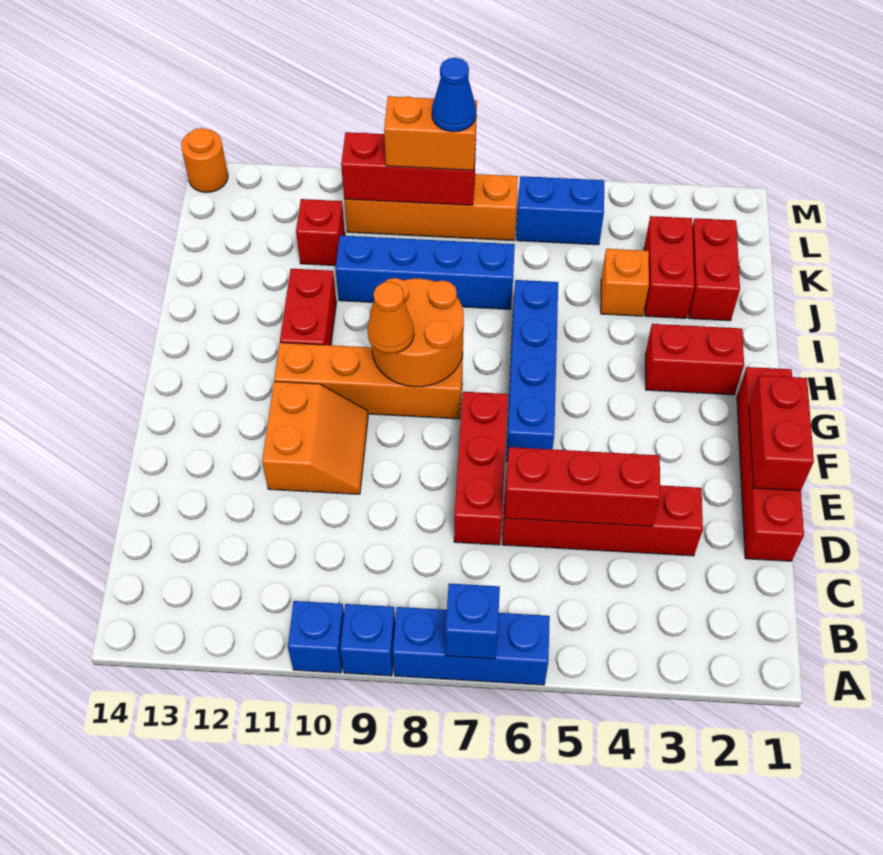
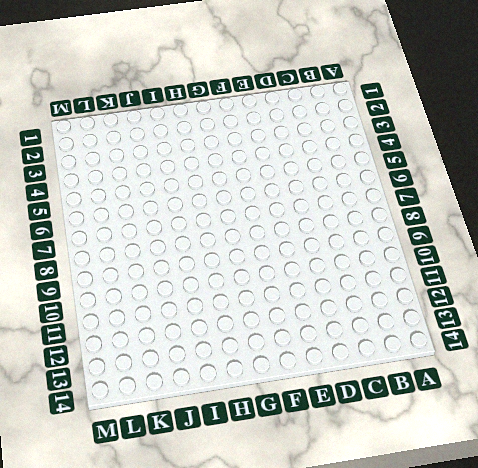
none -> blue 1x3 brick [393,607,550,685]
none -> blue 1x1 brick [340,604,395,676]
none -> blue 1x1 brick [288,601,344,673]

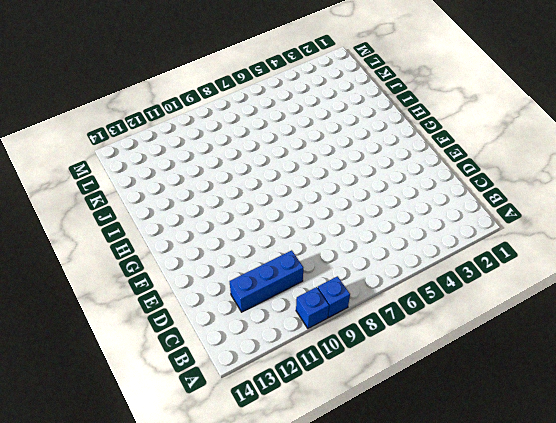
blue 1x3 brick [229,250,303,312] -> blue 1x3 brick moved to [393,607,550,685]
none -> red 1x4 brick [737,367,804,561]
none -> red 1x4 brick [502,485,703,556]
none -> red 1x3 brick [454,392,508,545]

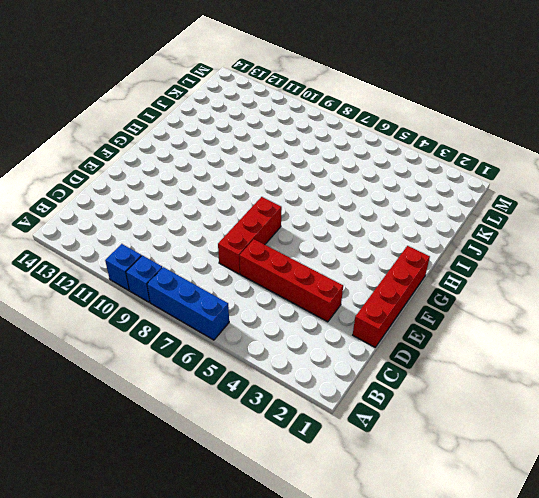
none -> orange 2x2 slope [262,382,368,494]
none -> blue 1x4 brick [506,280,558,461]
none -> orange 1x4 brick [274,343,463,419]

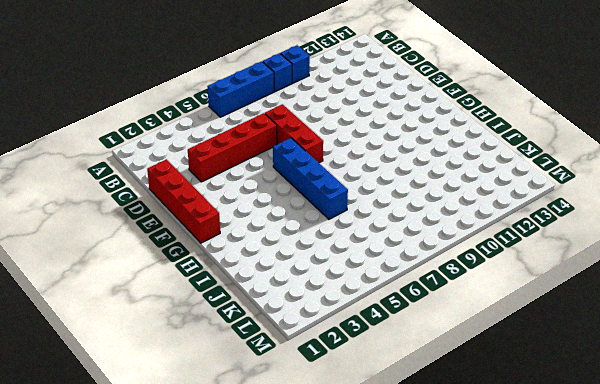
none -> orange 2x2 slope [262,382,368,494]
none -> orange 1x4 brick [274,343,463,419]
none -> red 1x2 brick [645,324,744,395]

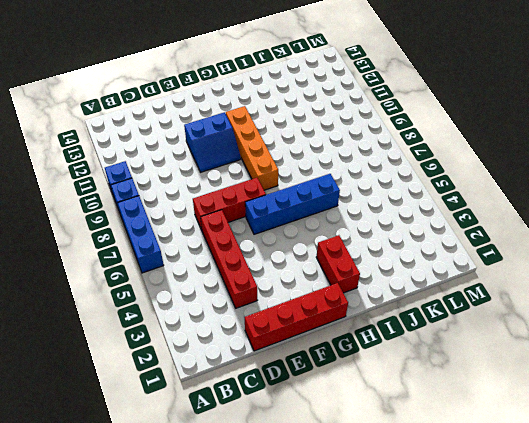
blue 2x2 slope [184,112,241,172] -> orange 2x2 slope [262,382,368,494]
none -> red 1x2 brick [280,269,336,345]
none -> red 1x2 brick [689,218,740,321]
none -> red 1x2 brick [644,216,695,318]

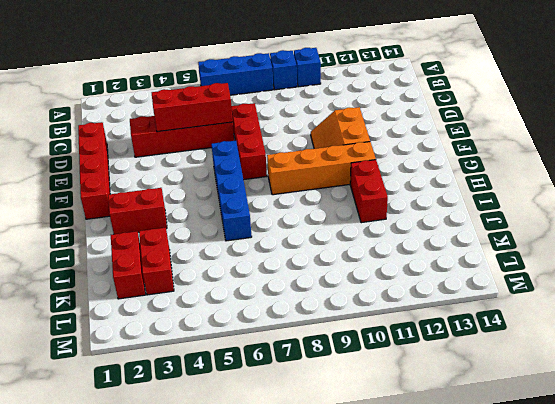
none -> orange 1x1 brick [601,249,649,316]
none -> blue 1x4 brick [336,235,515,309]
none -> red 1x1 brick [296,199,345,266]

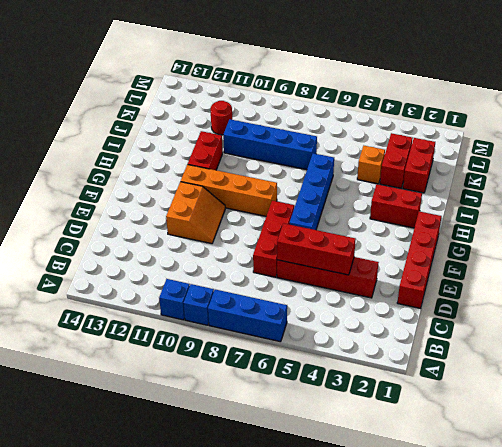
red 1x1 round brick [211,101,232,135] -> red 1x1 brick [296,199,345,266]
none -> blue 1x2 brick [516,176,604,245]
none -> orange 1x4 brick [344,174,518,241]
none -> orange 1x1 round brick [181,128,228,193]

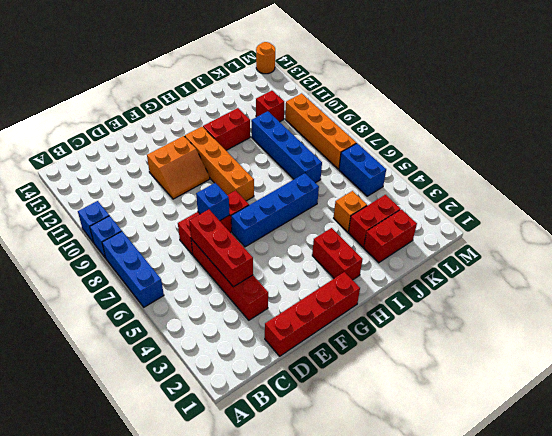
blue 1x1 brick [196,183,230,221] -> blue 1x1 brick moved to [445,584,500,659]
none -> red 1x2 brick [749,375,814,491]
none -> orange 2x2 round brick [370,278,464,387]
none -> red 1x3 brick [341,132,476,205]

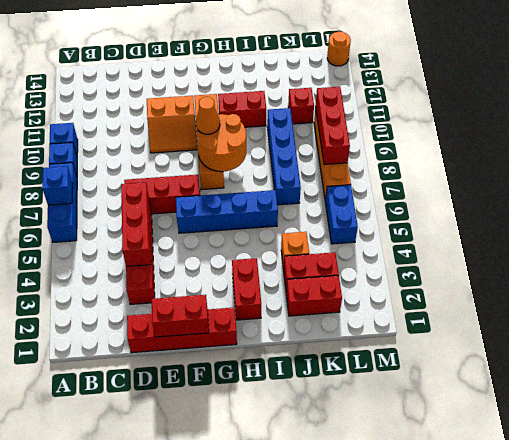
none -> orange 1x2 brick [384,96,477,170]
none -> blue 1x1 cone [432,58,476,132]

